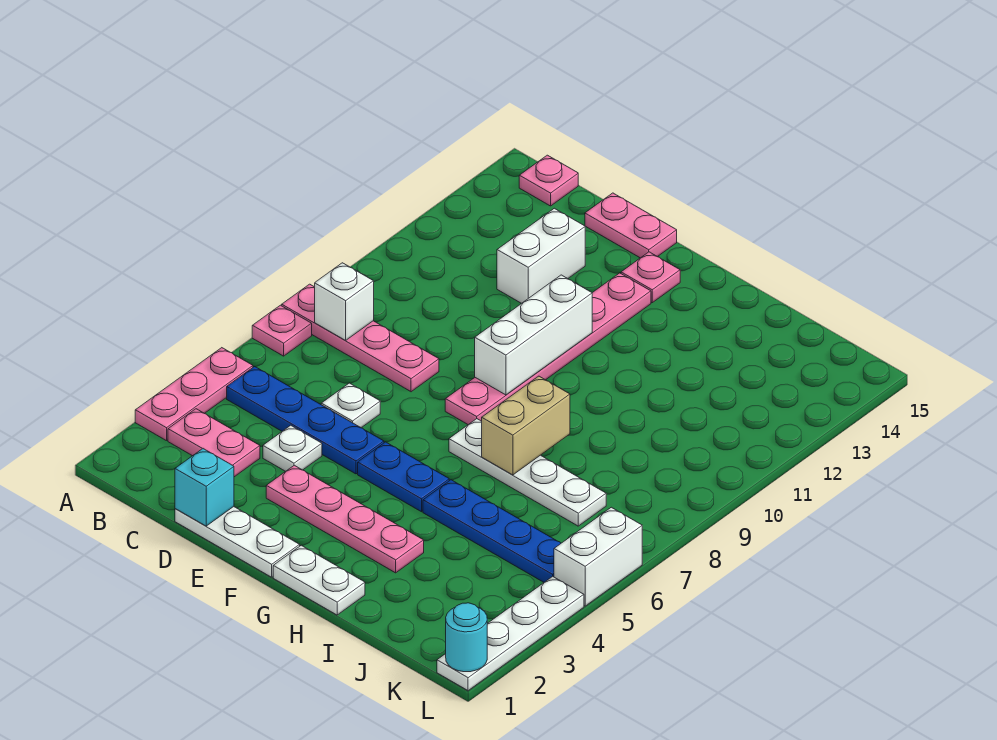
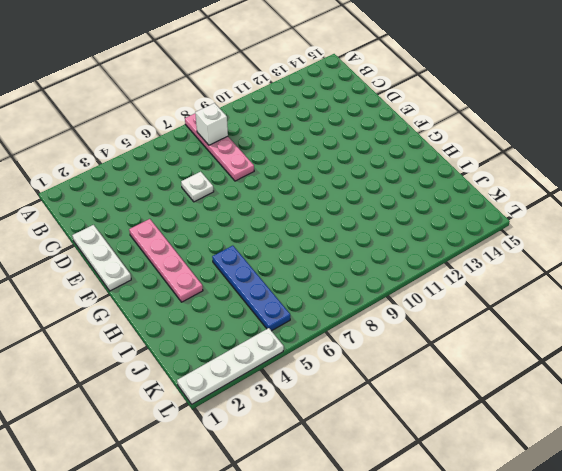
none -> pink 1x3 plate [135,348,253,441]
none -> pink 1x1 plate [252,305,312,356]
none -> pink 1x2 plate [168,409,260,477]

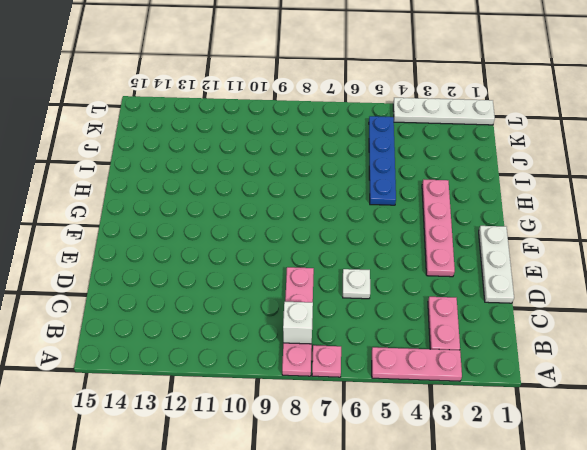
none -> blue 1x4 plate [227,367,384,474]
none -> pink 1x1 plate [519,155,578,206]
none -> white 1x1 plate [263,425,322,471]

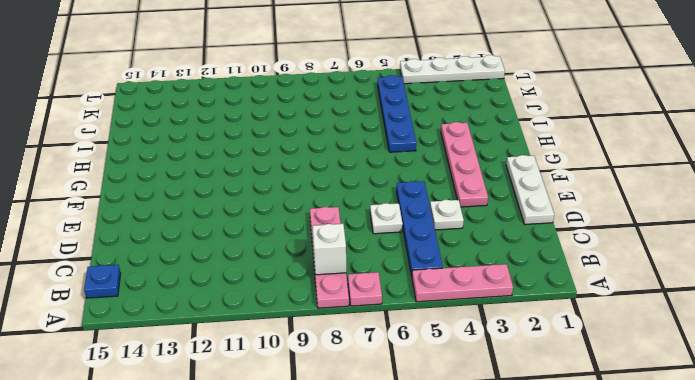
blue 1x1 plate [84,265,121,298] -> pink 1x1 plate [519,155,578,206]
none -> pink 1x2 plate [168,409,260,477]
none -> white 1x2 brick [497,208,585,303]
none -> pink 1x2 plate [585,193,677,258]

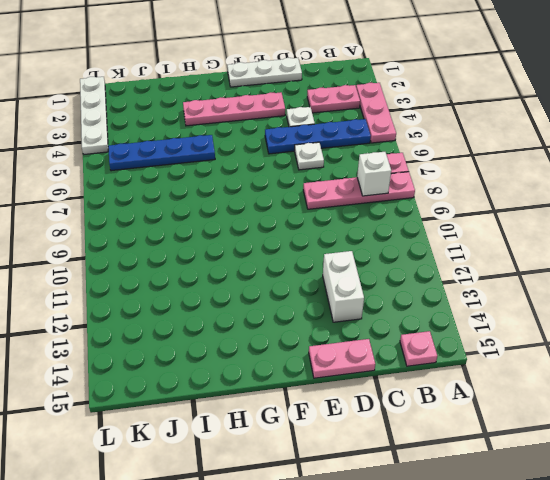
none -> blue 1x2 plate [358,442,449,512]
none -> pink 1x6 plate [445,273,651,425]
none -> pink 1x1 plate [621,252,680,303]

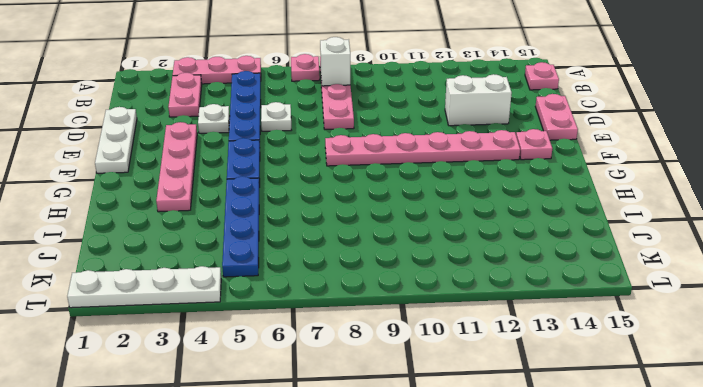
none -> white 1x2 plate [273,545,365,615]
none -> white 1x4 plate [449,419,606,526]
none -> white 1x2 brick [554,507,642,606]

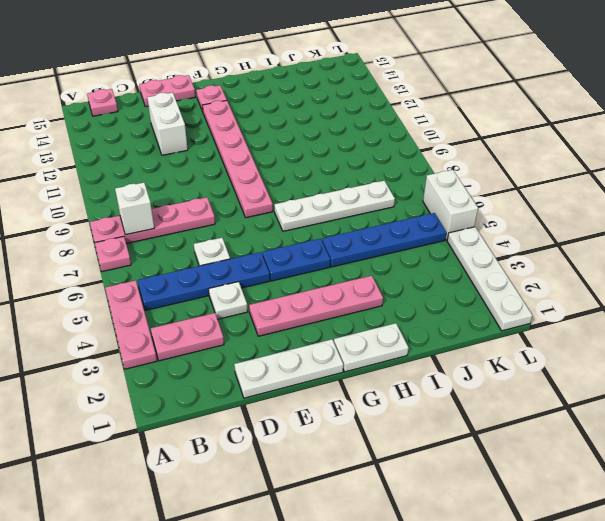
none -> cyan 1x1 brick [175,449,234,526]
none -> white 1x3 brick [475,275,592,395]
none -> tan 1x2 brick [482,376,570,475]

